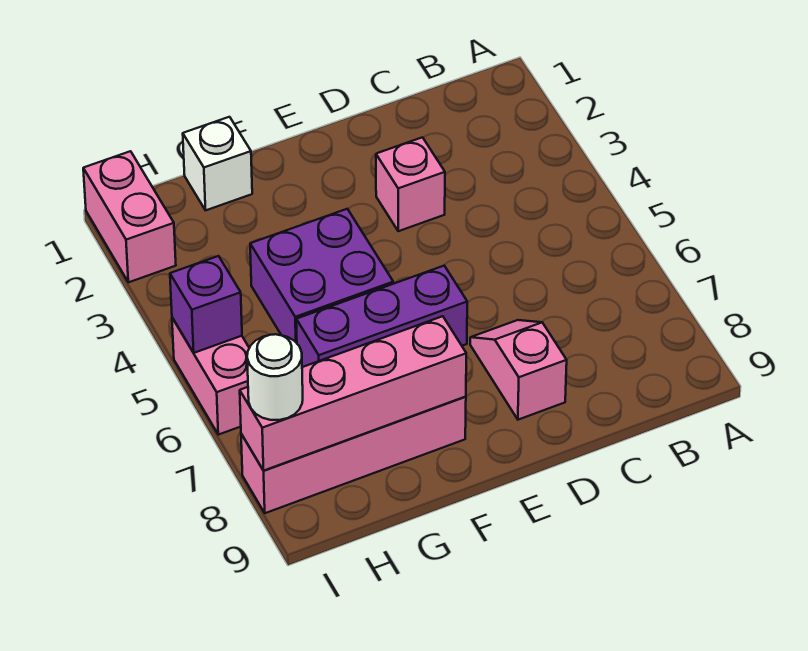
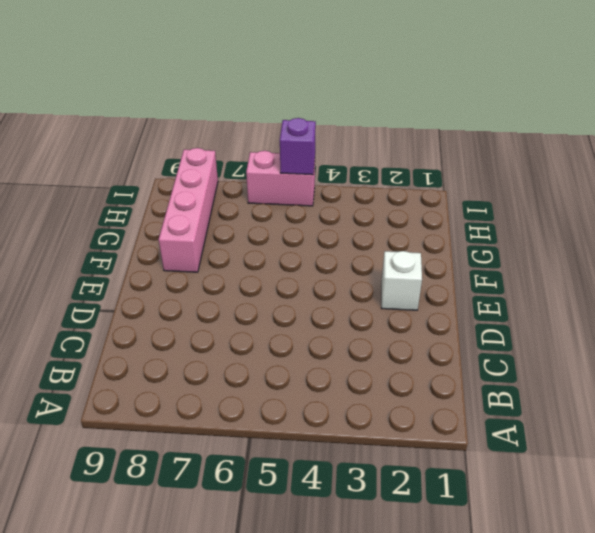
white 1x1 brick [381,251,422,310] -> white 1x1 brick moved to [183,117,252,210]
none -> pink 1x1 brick [376,137,445,231]
none -> pink 1x2 slope [470,320,567,420]

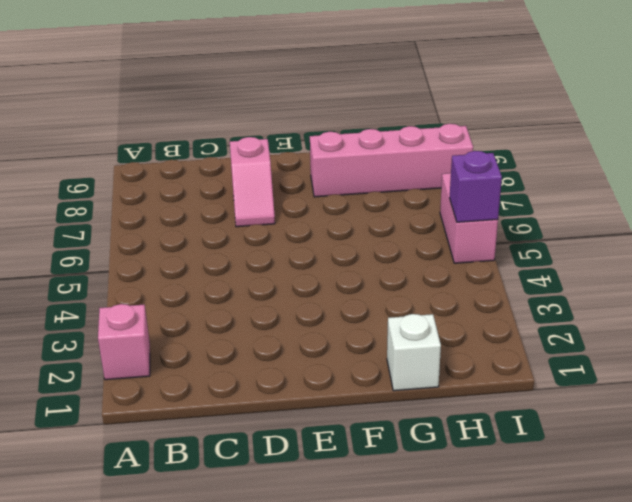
pink 1x1 brick [98,304,150,380] -> pink 1x1 brick moved to [376,137,445,231]
none -> purple 1x3 brick [296,266,467,367]
none -> purple 2x2 brick [250,209,393,343]

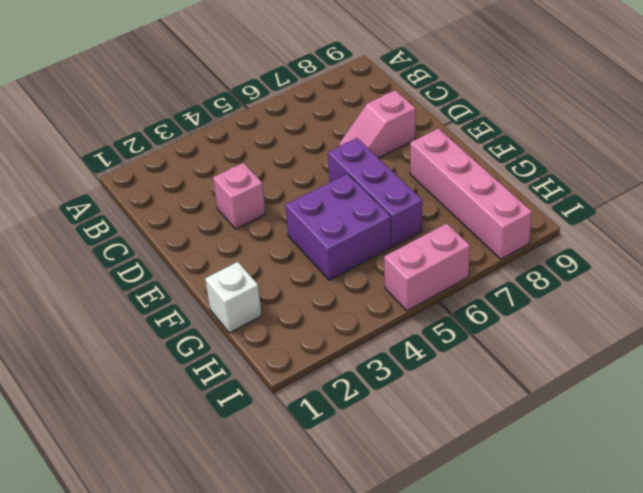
none -> pink 1x2 brick [83,151,176,282]
none -> pink 1x4 brick [240,316,466,470]

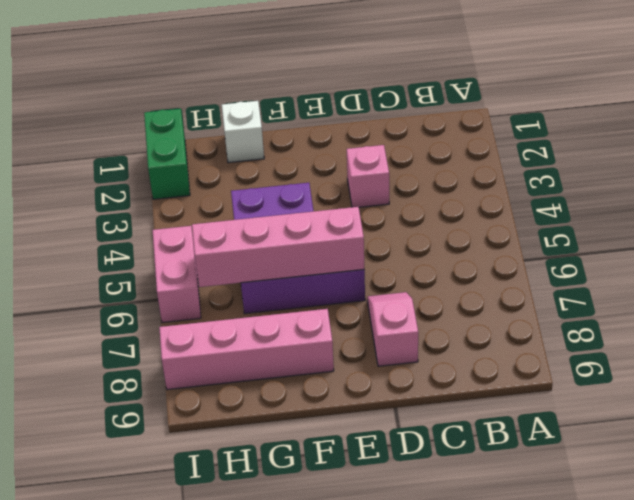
pink 1x4 brick [192,207,364,287] -> pink 1x4 brick moved to [240,316,466,470]
green 1x2 brick [144,109,190,199] -> pink 1x2 brick [83,151,176,282]
none -> purple 1x1 brick [170,256,242,353]
none -> white 1x1 round brick [247,334,303,420]

